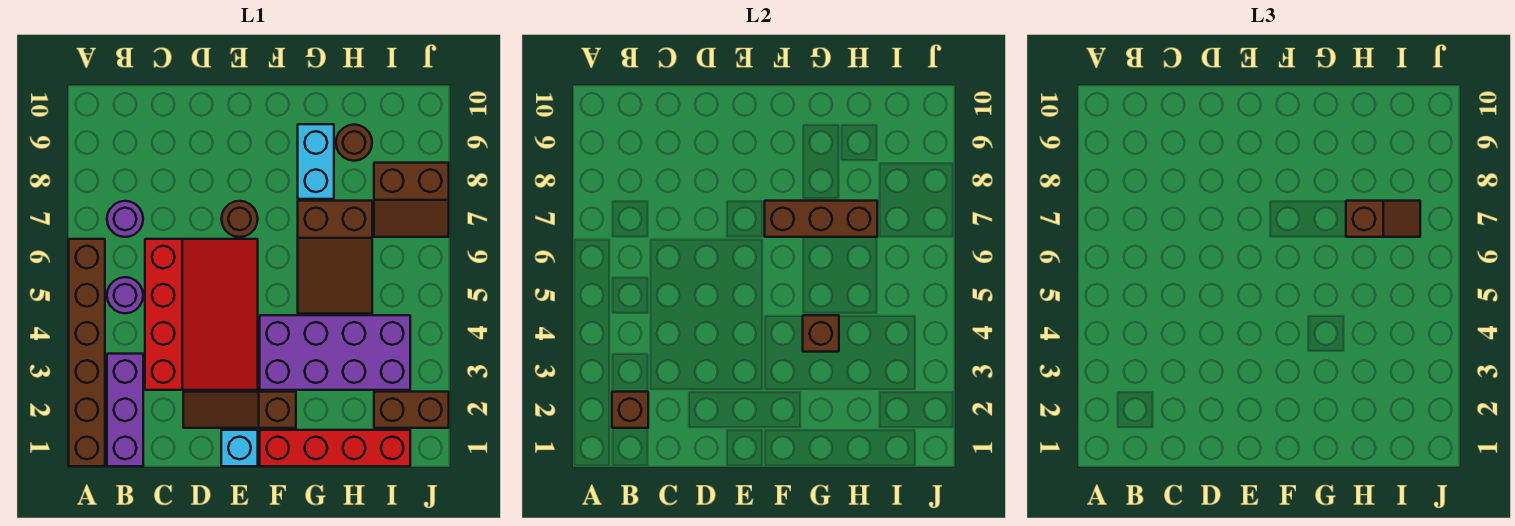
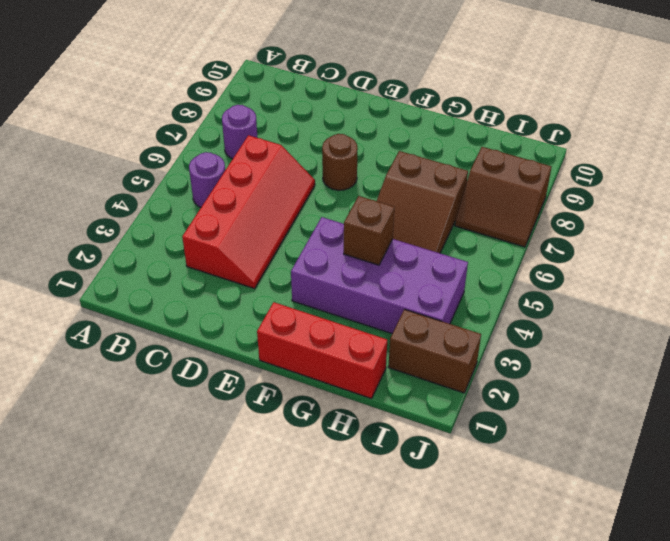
red 2x4 slope [182,135,315,289] -> red 3x4 slope [145,239,258,390]
red 1x3 brick [257,302,387,399] -> red 1x4 brick [260,430,410,466]
none -> brown 1x6 brick [69,239,105,466]
none -> purple 1x3 brick [107,354,143,466]
none -> brown 1x3 slope [183,392,296,428]

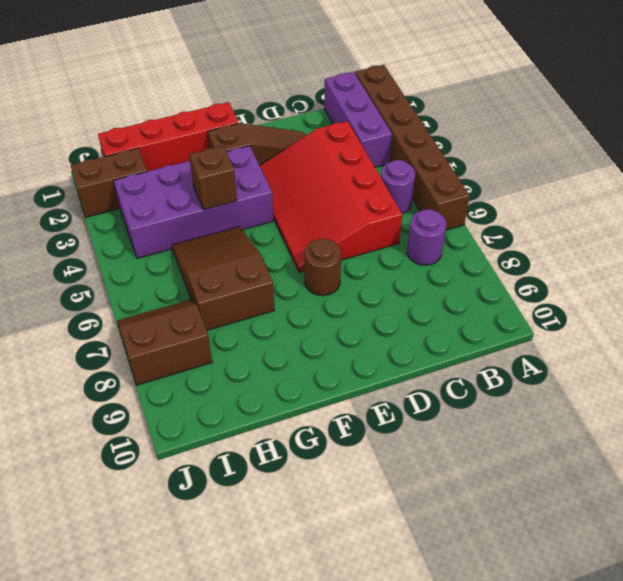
none -> cyan 1x1 brick [221,430,258,466]
none -> cyan 1x2 brick [298,124,334,199]
none -> brown 1x1 round brick [336,125,372,161]

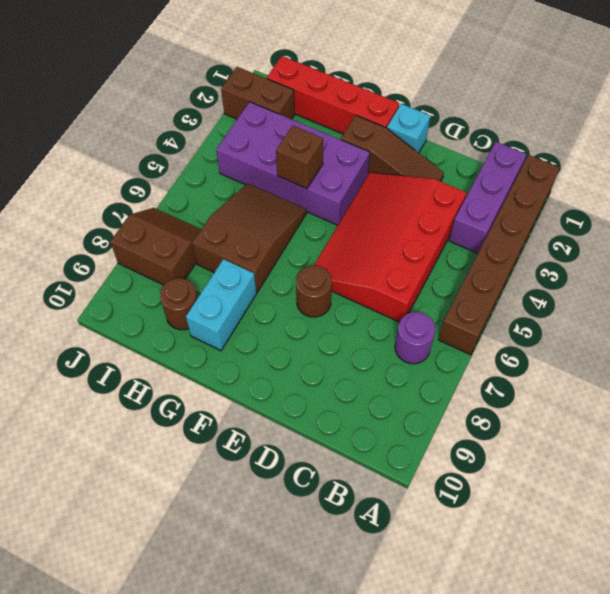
none -> purple 1x1 round brick [107,277,143,313]
none -> brown 1x1 brick [612,392,648,428]
none -> brown 1x3 brick [765,201,877,237]

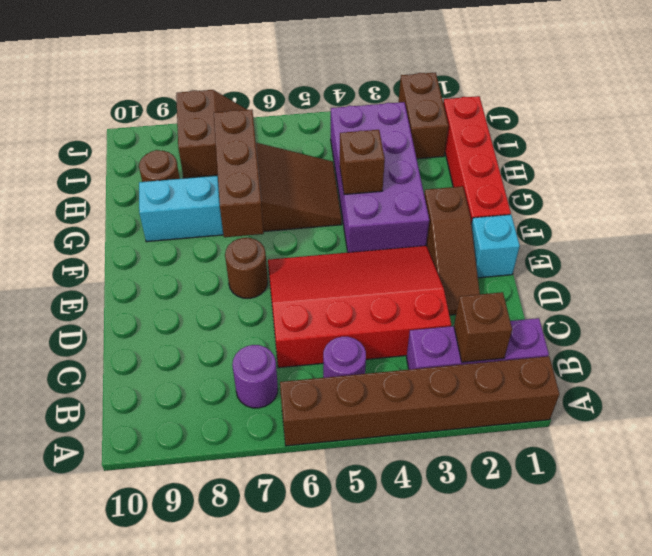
none -> brown 1x2 slope [1346,201,1420,237]

